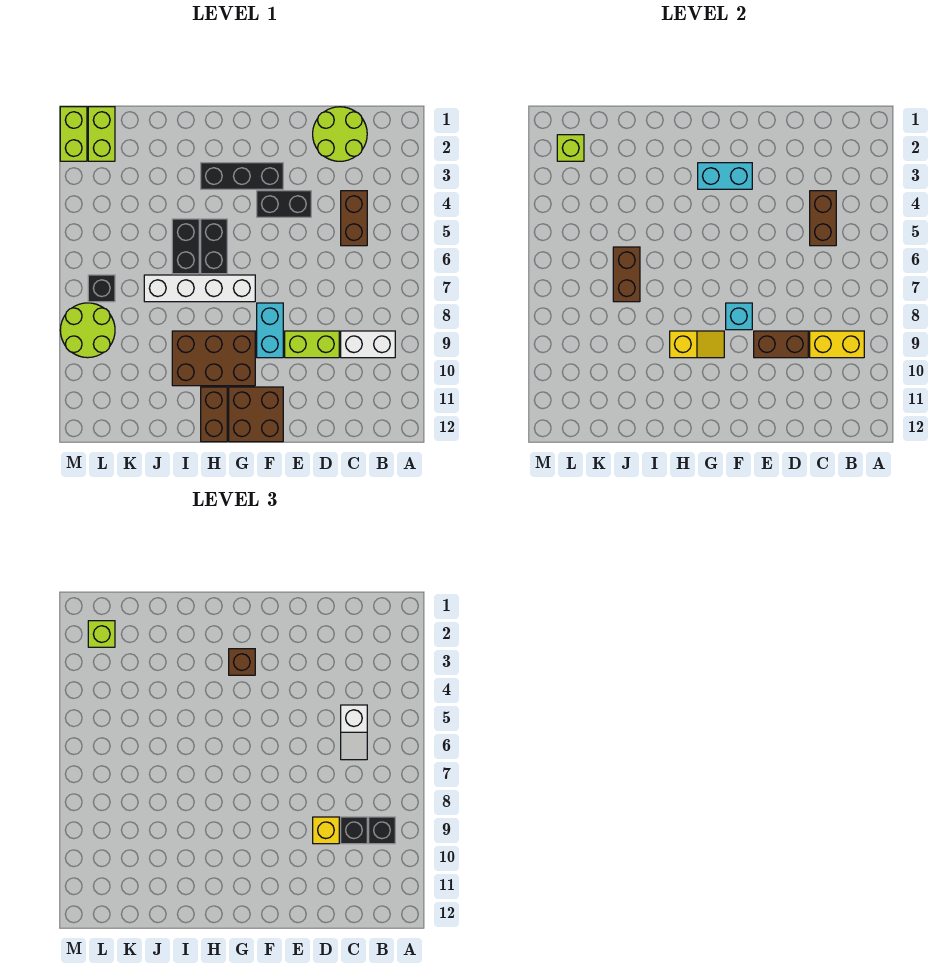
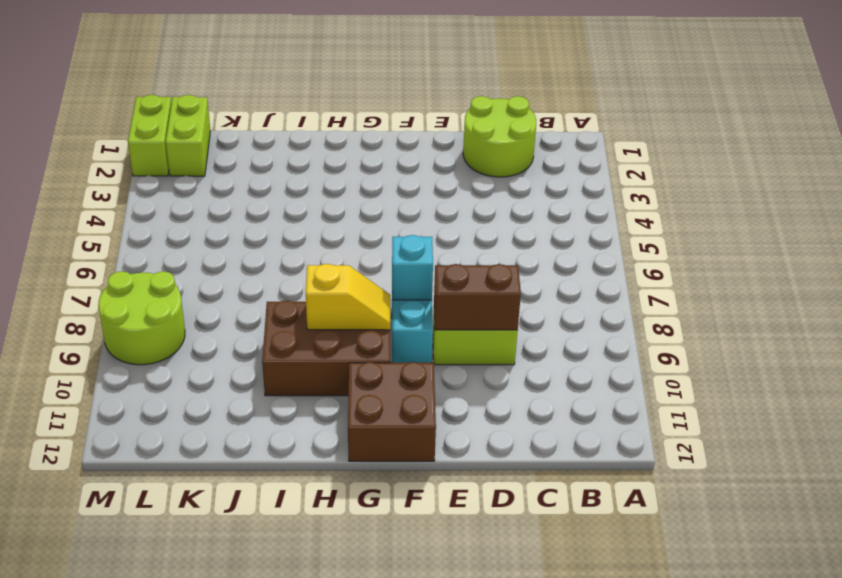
none -> white 1x2 brick [341,331,395,358]
none -> brown 1x2 brick [341,191,367,246]
none -> black 1x2 brick [257,191,311,217]
none -> black 1x3 brick [201,163,283,189]

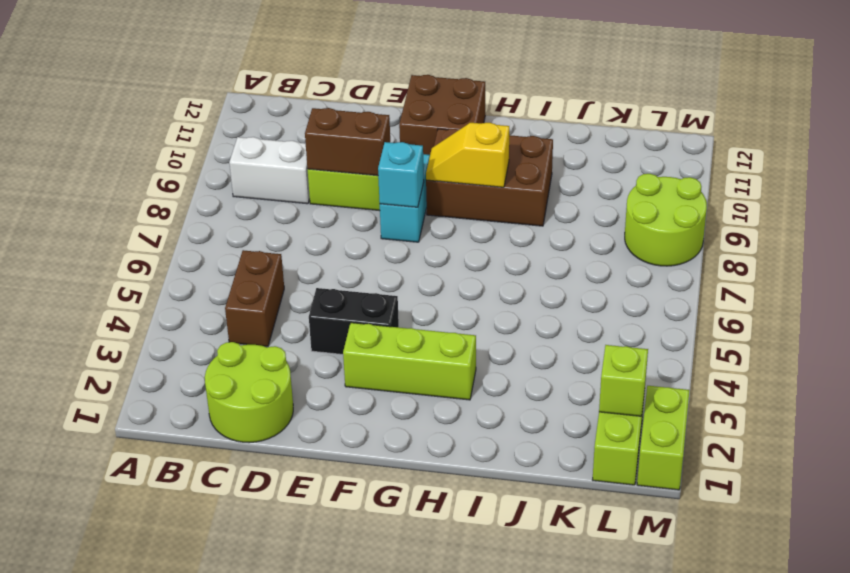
lime 1x3 brick [343,323,476,400] -> black 1x3 brick [201,163,283,189]
none -> white 1x4 brick [144,275,255,302]
none -> black 1x2 brick [201,219,227,274]
none -> brown 1x2 brick [201,387,227,442]
none -> black 1x2 brick [172,219,199,274]

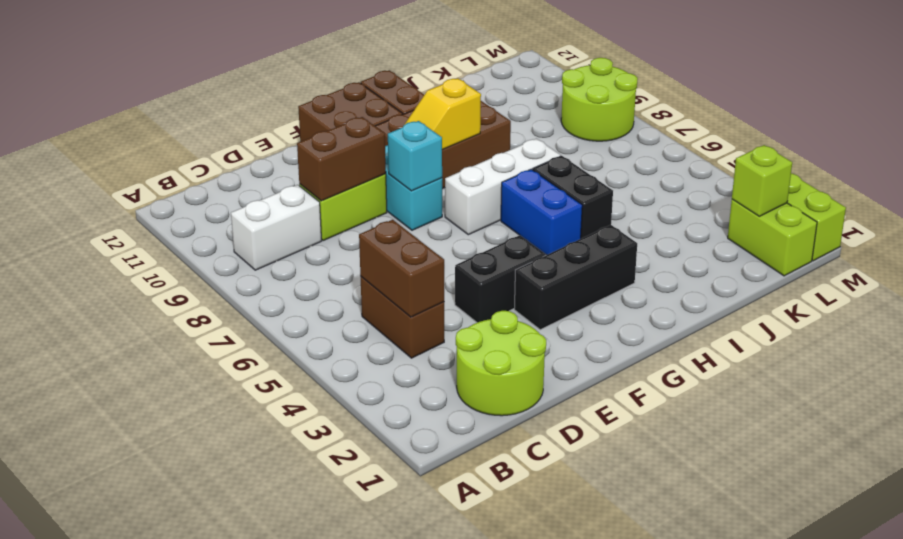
white 1x3 brick [445,139,561,235] -> white 1x4 brick [144,275,255,302]
blue 1x2 brick [501,169,582,255] -> black 1x2 brick [201,219,227,274]
none -> black 1x1 brick [88,275,115,302]
none -> yellow 1x2 brick [810,331,864,358]
none -> cyan 1x2 brick [698,163,752,189]
none -> brown 1x2 brick [613,247,640,302]

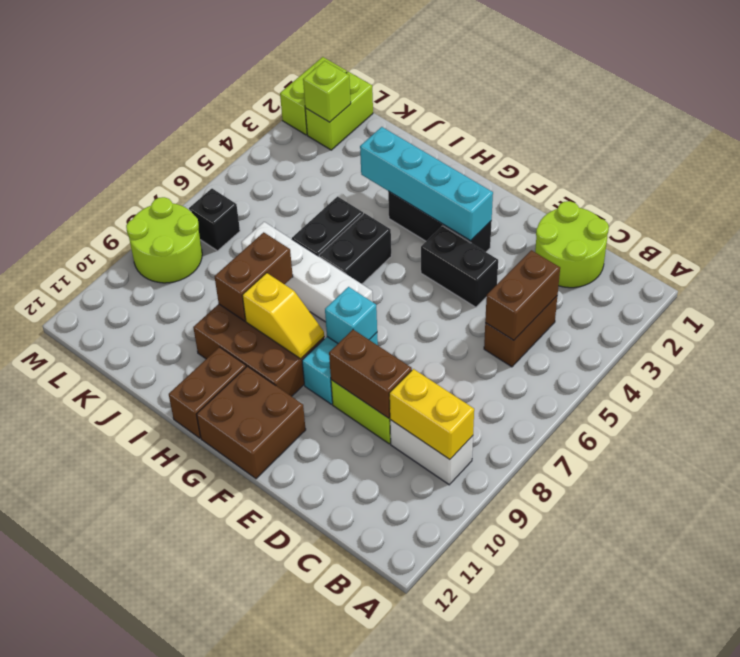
cyan 1x4 brick [360,127,493,241] -> cyan 1x2 brick [698,163,752,189]
brown 1x2 brick [215,232,293,321] -> brown 1x2 brick moved to [613,247,640,302]
none -> black 1x1 brick [369,817,395,844]
none -> white 1x2 slope [341,705,367,760]
none -> black 1x1 brick [341,817,367,844]
none -> yellow 1x1 brick [313,817,339,844]

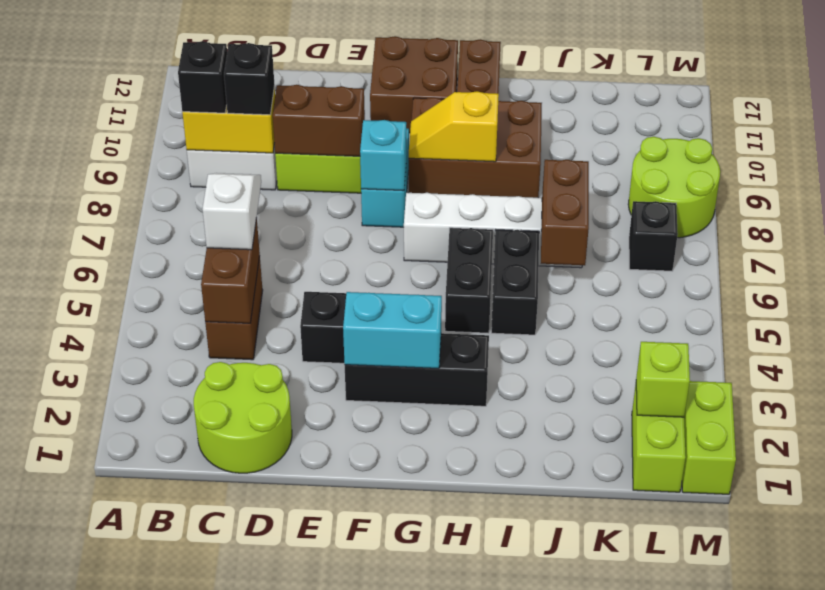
none -> yellow 1x1 brick [313,817,339,844]
none -> brown 1x1 brick [229,649,255,675]
none -> lime 1x1 brick [88,621,115,647]

